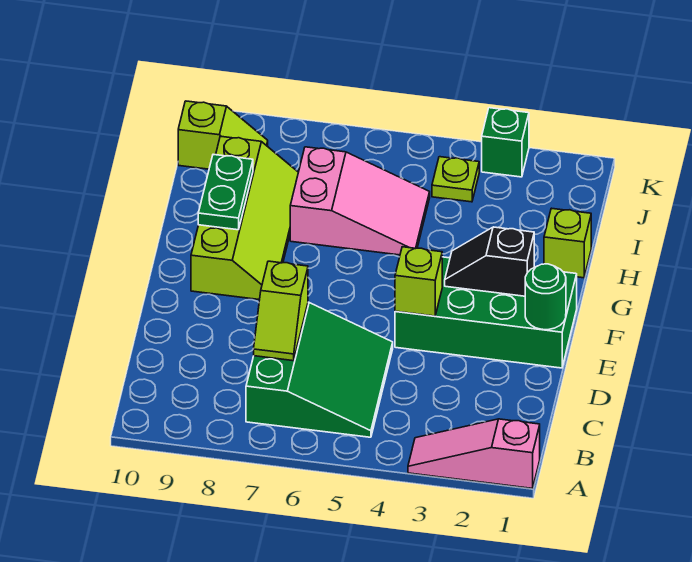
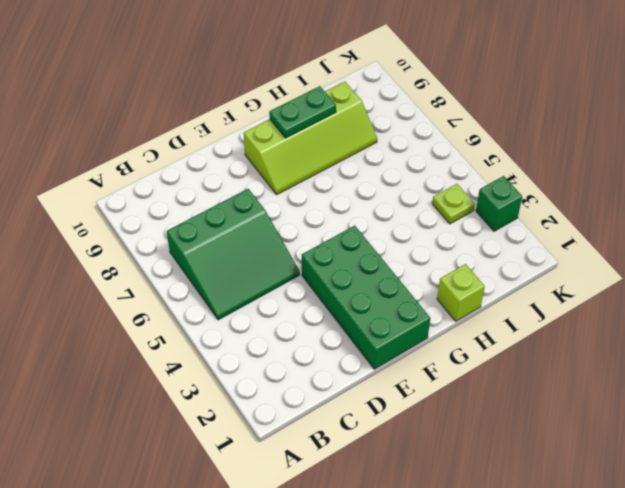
none -> pink 1x3 slope [408,419,540,488]
none -> pink 2x3 slope [290,147,430,255]
none -> lime 1x2 slope [178,101,268,169]

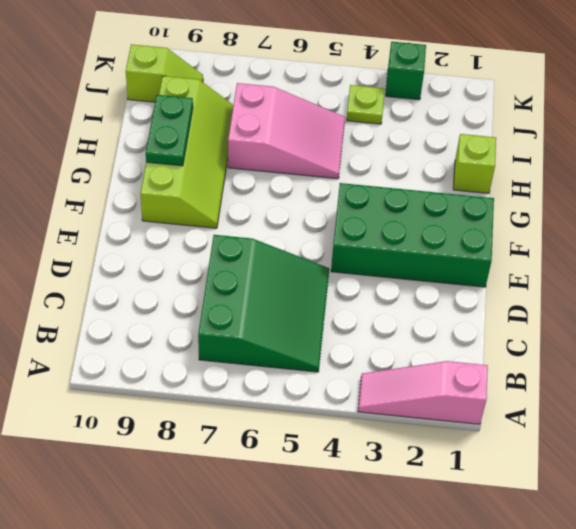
none -> lime 1x2 slope [254,261,308,361]
none -> green 1x1 round brick [525,264,566,330]
none -> lime 1x1 brick [395,247,442,316]

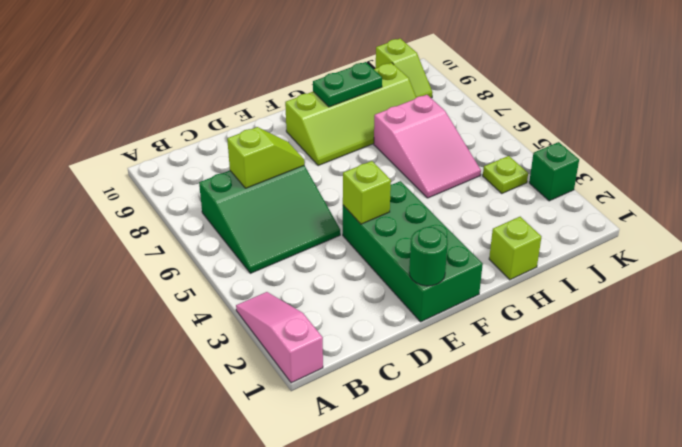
lime 1x2 slope [227,127,304,188] -> lime 1x2 slope turned to [254,261,308,361]
none -> black 1x2 slope [445,227,534,296]

